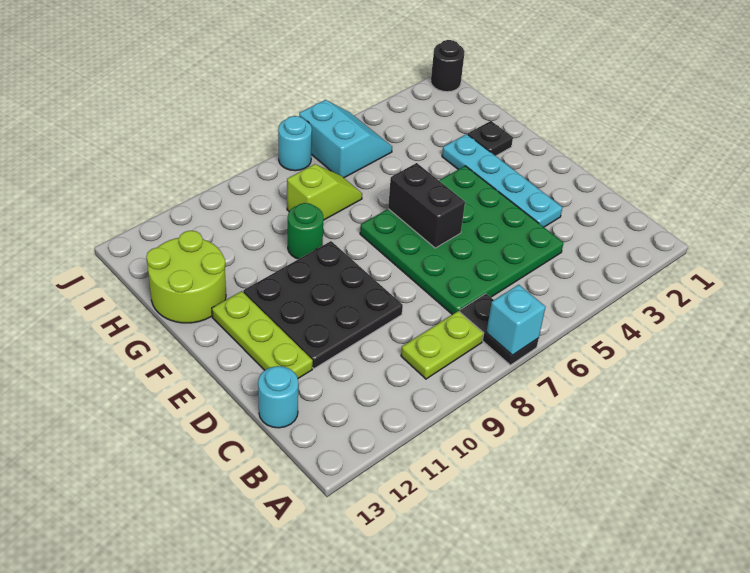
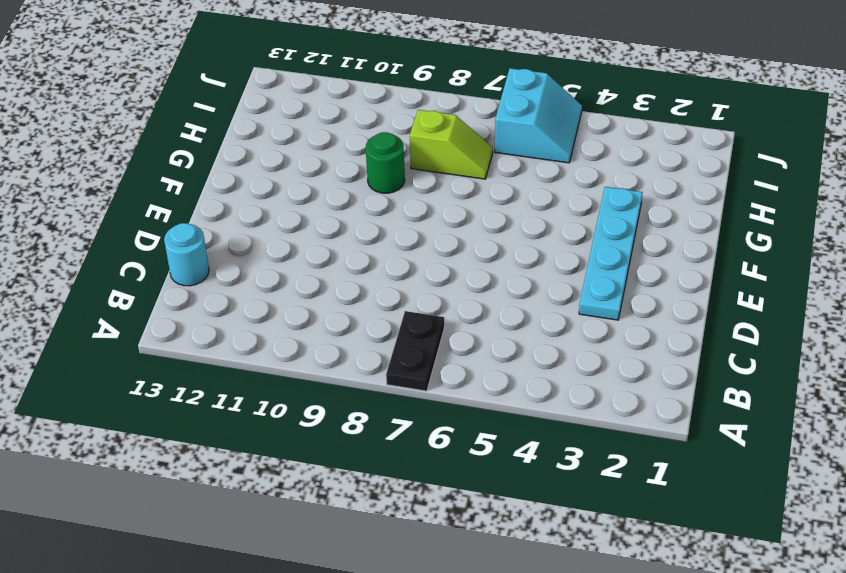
none -> lime 1x2 plate [401,311,484,379]
none -> green 4x4 plate [360,166,563,315]
none -> black 3x3 plate [243,241,403,369]

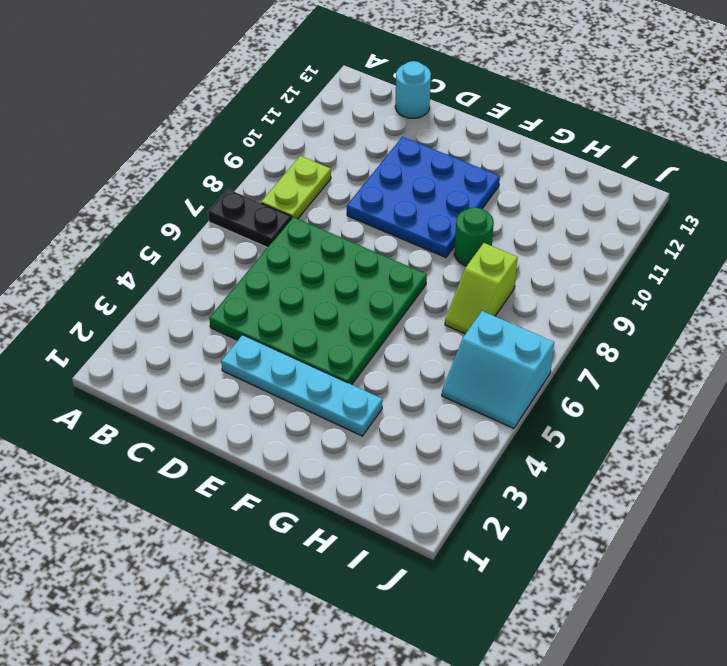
blue 3x3 plate [347,137,500,257] -> black 3x3 plate [243,241,403,369]
none -> lime 1x3 plate [212,291,313,378]
none -> black 1x1 plate [468,121,513,156]
none -> lime 2x2 round brick [146,231,226,323]

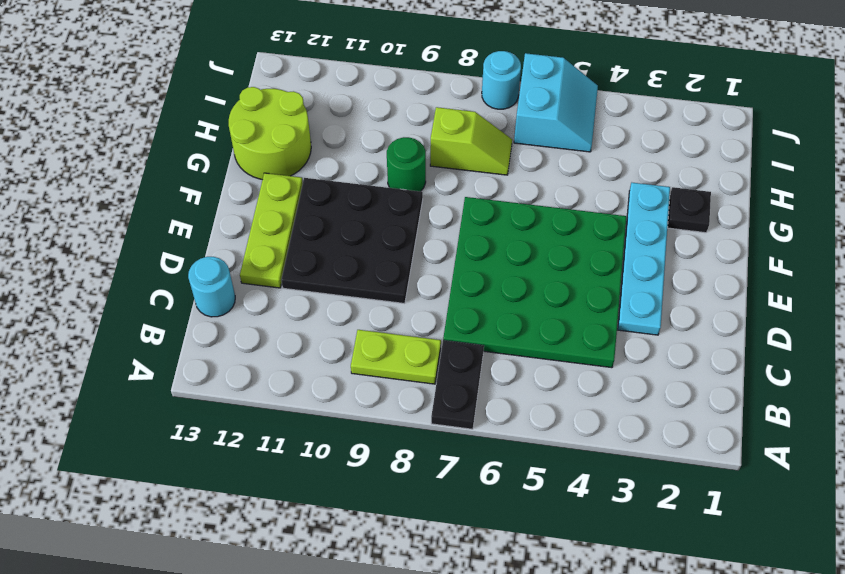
none -> black 1x1 round brick [431,40,465,92]
none -> cyan 1x1 brick [486,285,545,355]
none -> black 1x2 brick [388,163,465,248]

